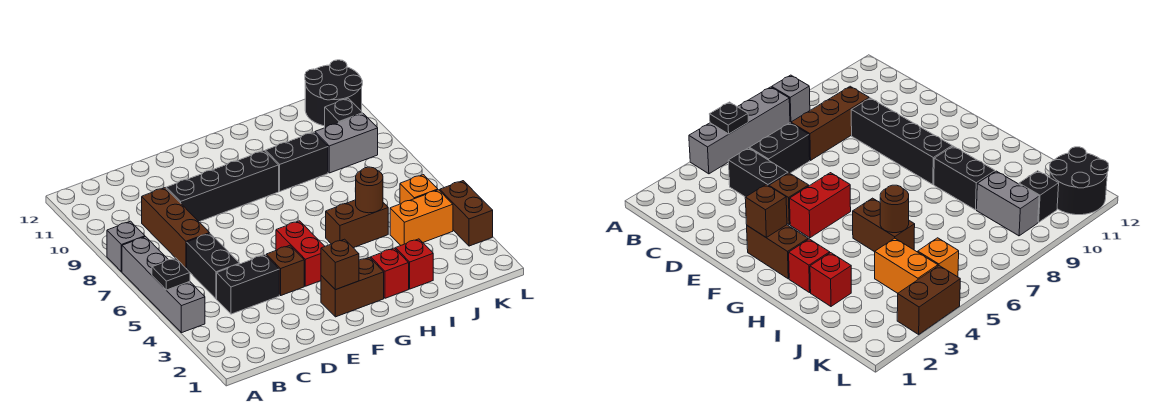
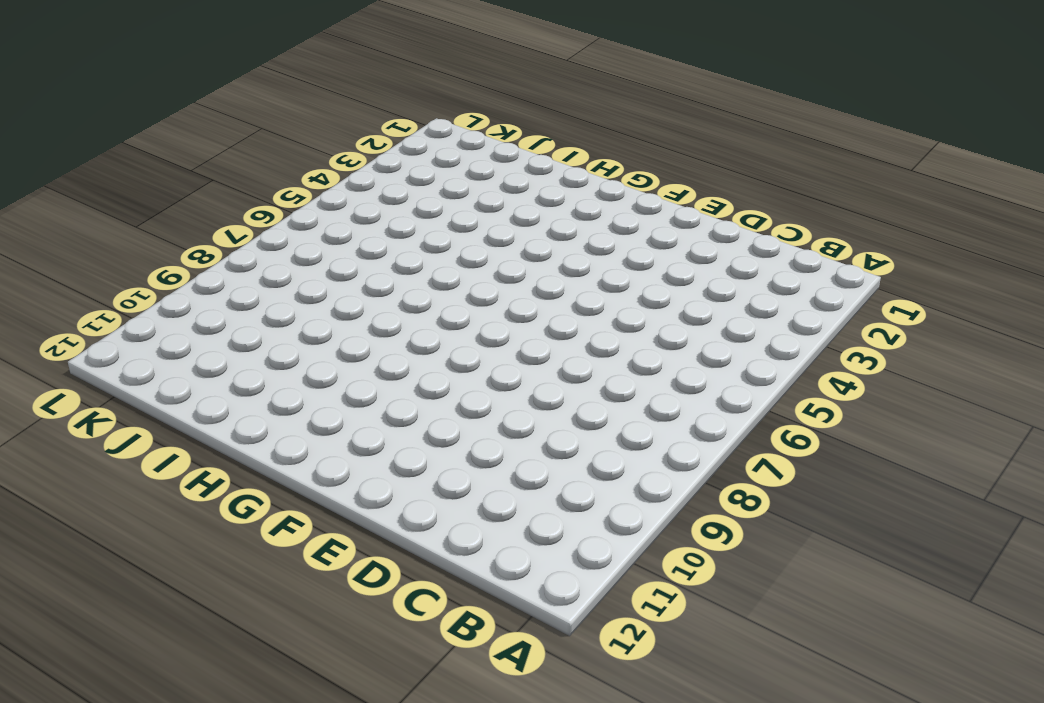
none -> grey 1x4 brick [122,237,205,333]
none -> grey 1x1 brick [107,221,145,272]
none -> black 1x2 brick [217,255,279,314]

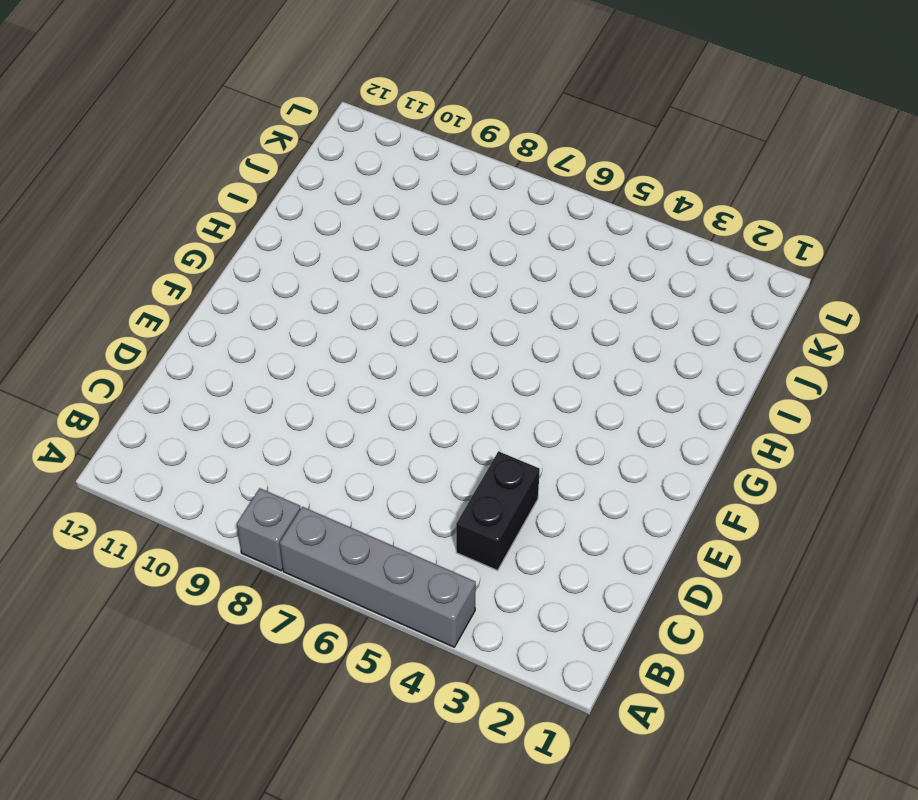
none -> black 1x2 brick [187,234,240,299]
none -> brown 1x3 brick [142,188,210,268]
none -> black 1x4 brick [166,151,279,222]

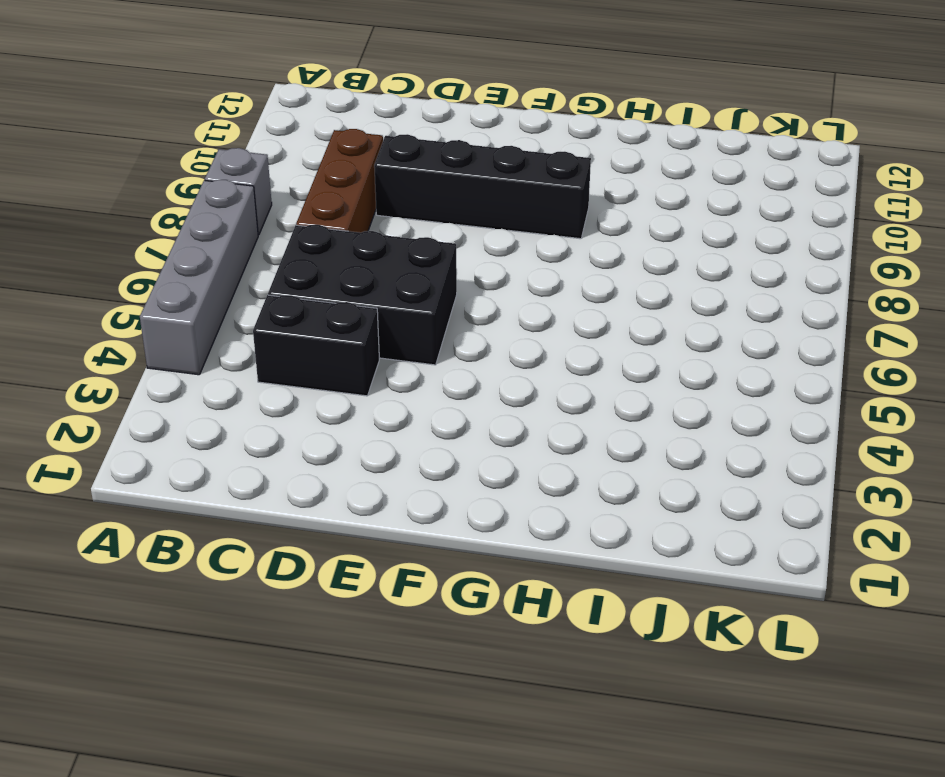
black 2x3 brick [268,225,457,365] -> black 1x2 brick [187,234,240,299]
none -> brown 1x1 brick [266,245,304,295]
none -> brown 1x2 brick [321,257,384,317]
none -> red 1x2 brick [276,221,325,286]

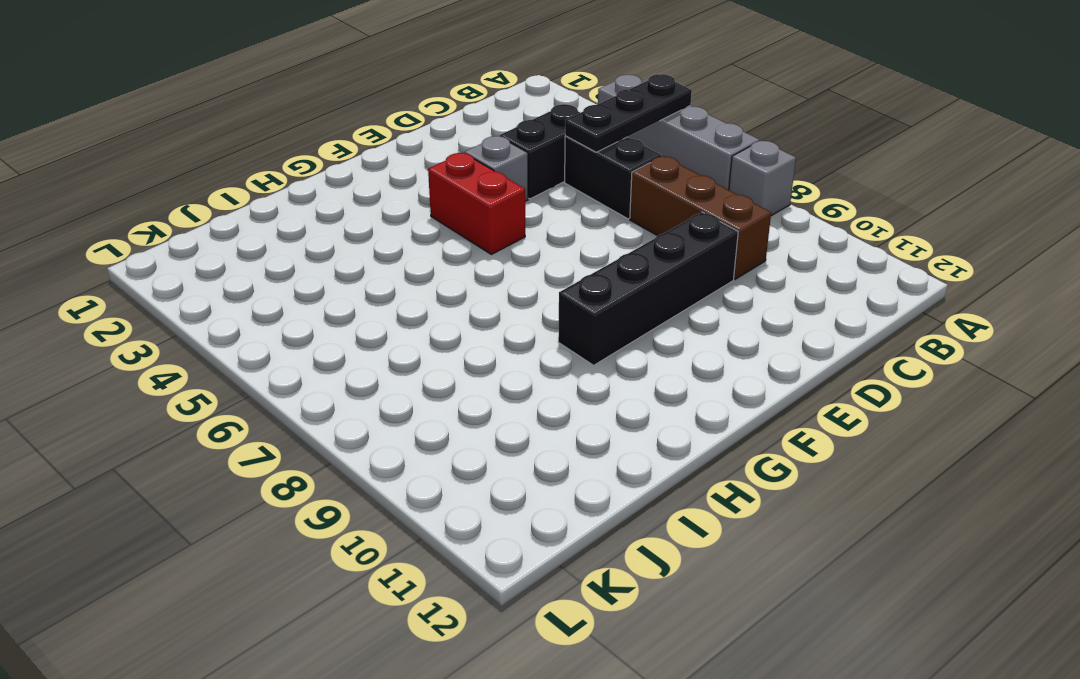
black 1x3 plate [565,74,692,152] -> black 1x1 plate [152,258,190,290]
grey 1x1 brick [464,136,528,201] -> brown 1x1 brick [266,245,304,295]
none -> brown 1x2 brick [321,257,384,317]
none -> red 1x1 brick [371,248,409,298]
none -> brown 1x2 brick [326,200,388,248]

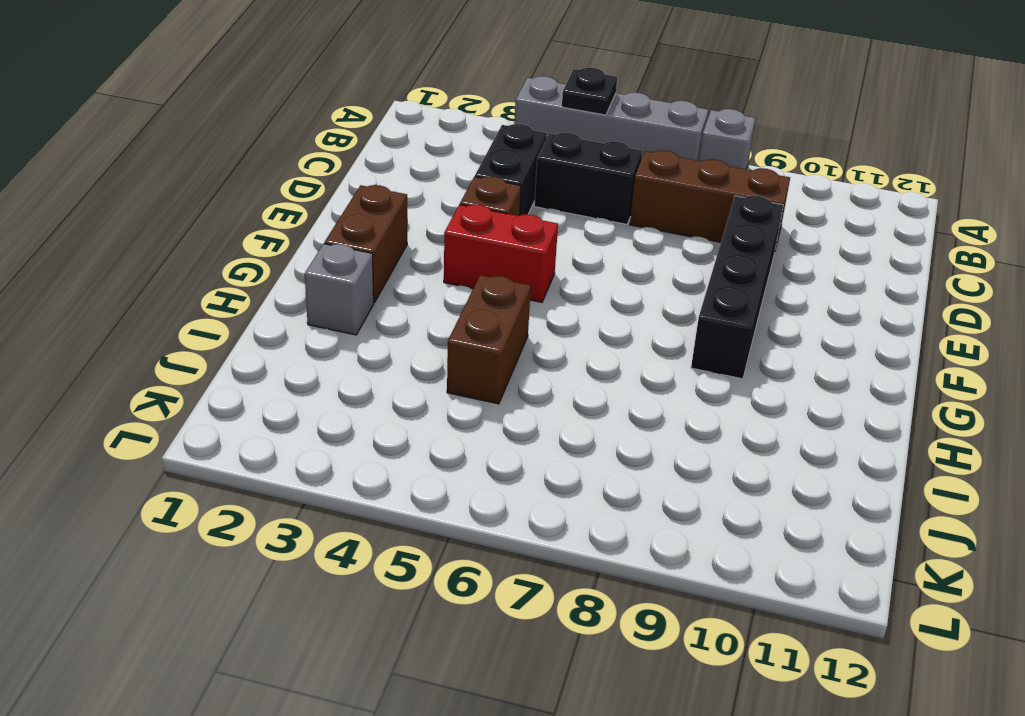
grey 1x1 brick [305,244,374,335] -> red 1x1 brick [371,248,409,298]
none -> black 1x2 brick [265,132,328,191]
none -> red 1x1 brick [395,239,433,289]
none -> orange 1x2 brick [390,190,453,245]

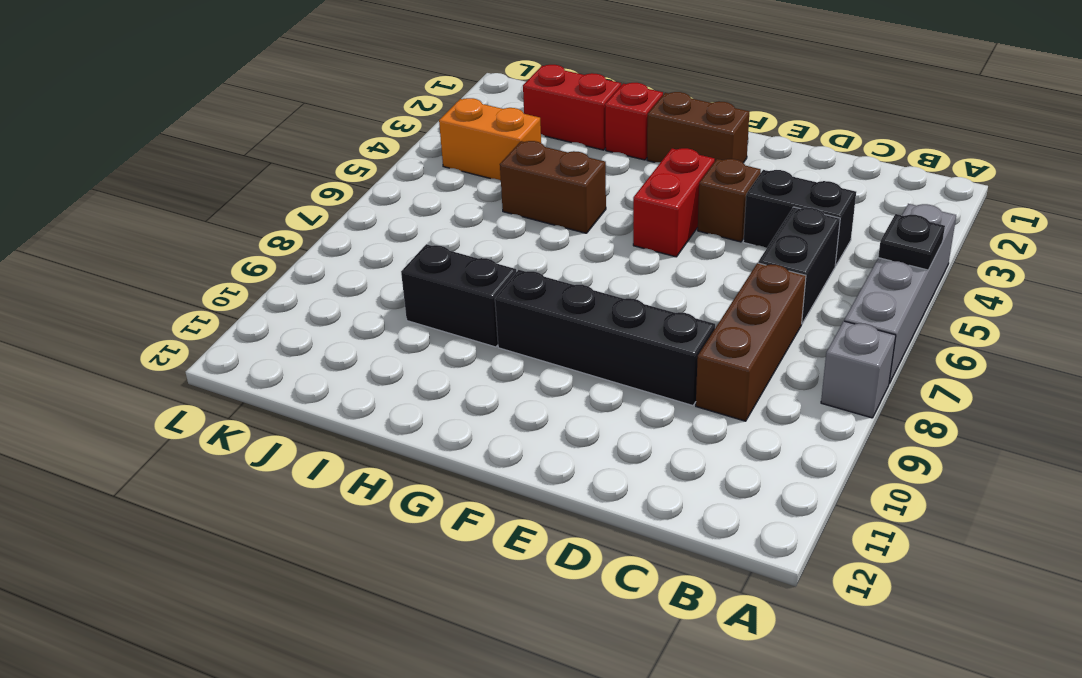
red 1x2 brick [523,65,621,150] -> red 1x1 brick [395,239,433,289]
none -> grey 1x2 brick [315,114,378,173]
none -> orange 1x1 brick [400,175,438,204]
none -> black 1x1 brick [325,98,363,128]

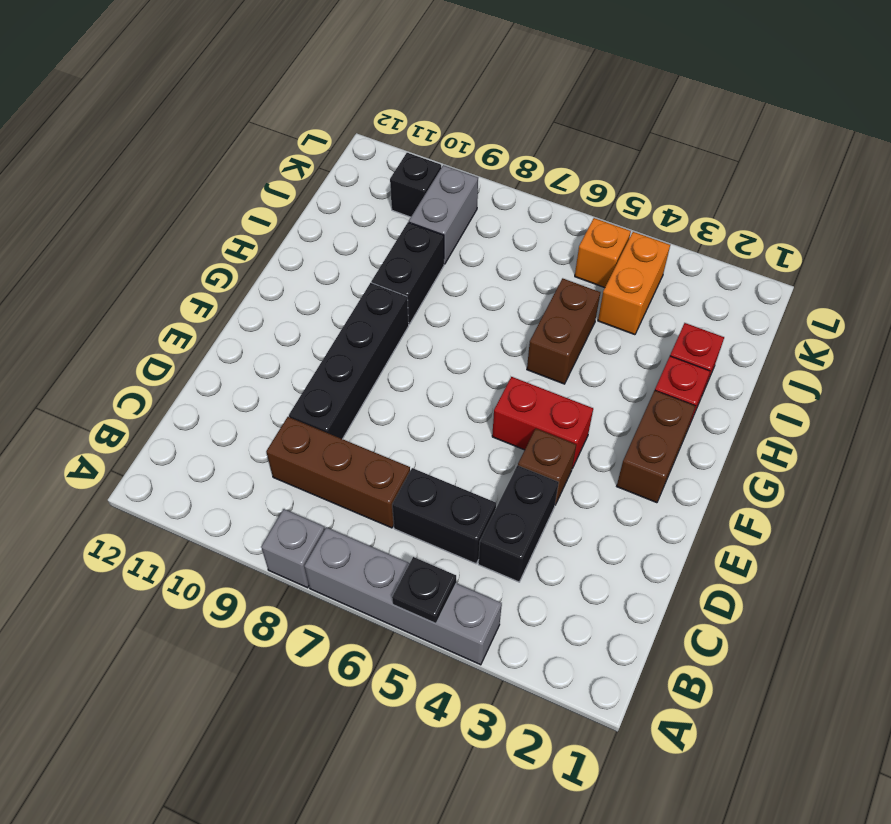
none -> black 2x2 round brick [305,60,362,126]
none -> brown 1x2 brick [440,181,493,246]
none -> brown 1x1 brick [321,239,359,290]

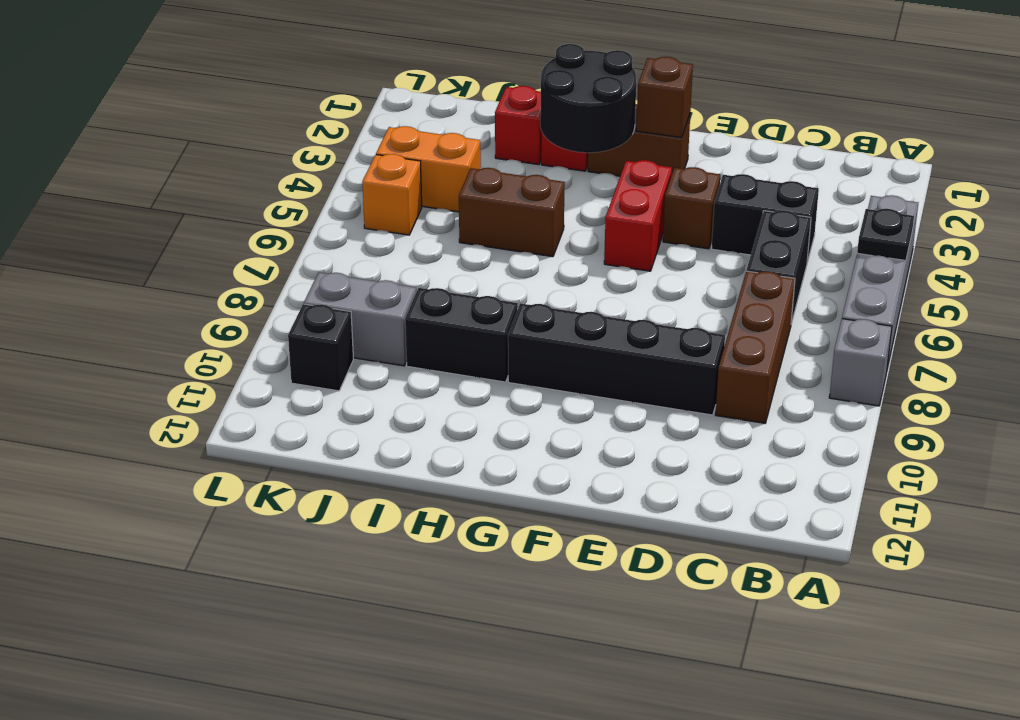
black 2x2 round brick [540,44,636,153] -> black 2x2 round brick moved to [305,60,362,126]
none -> brown 1x2 brick [440,181,493,246]
none -> brown 1x1 round brick [356,167,383,213]

